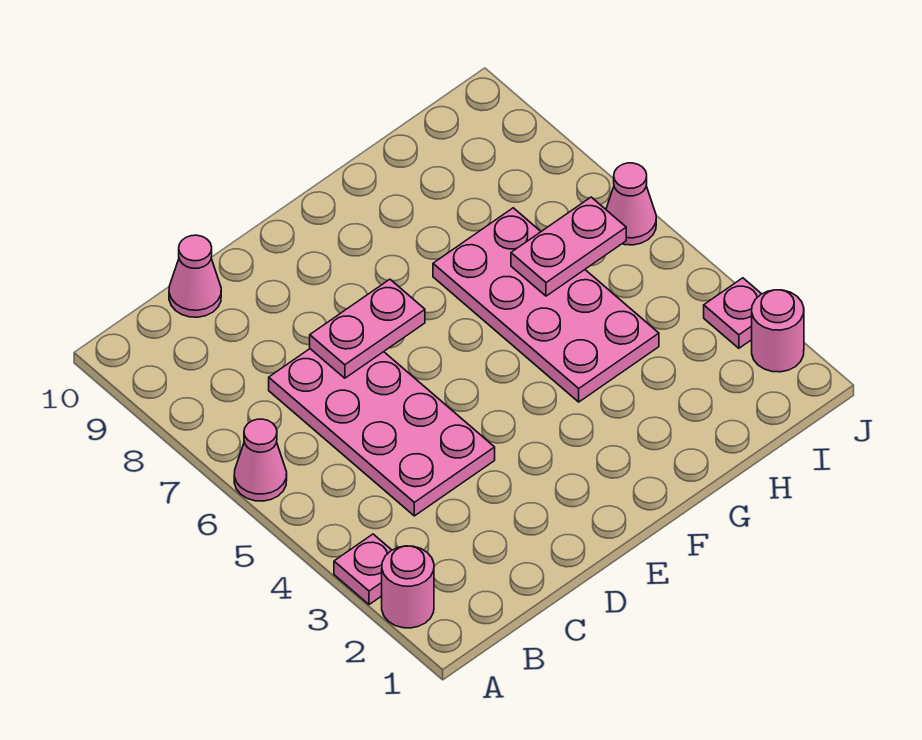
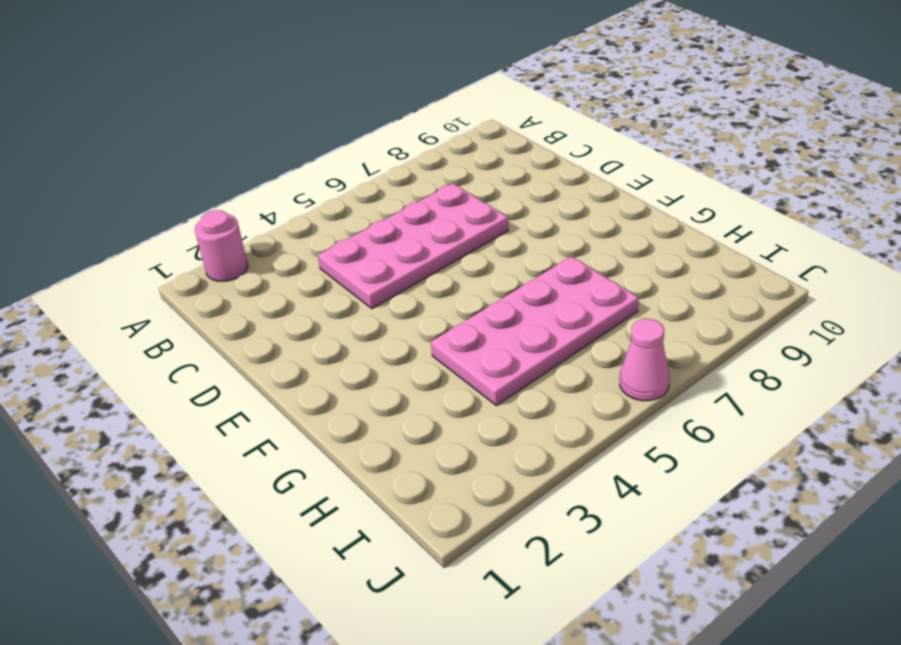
none -> pink 1x1 plate [334,534,392,605]
none -> pink 1x1 cone [234,419,287,501]

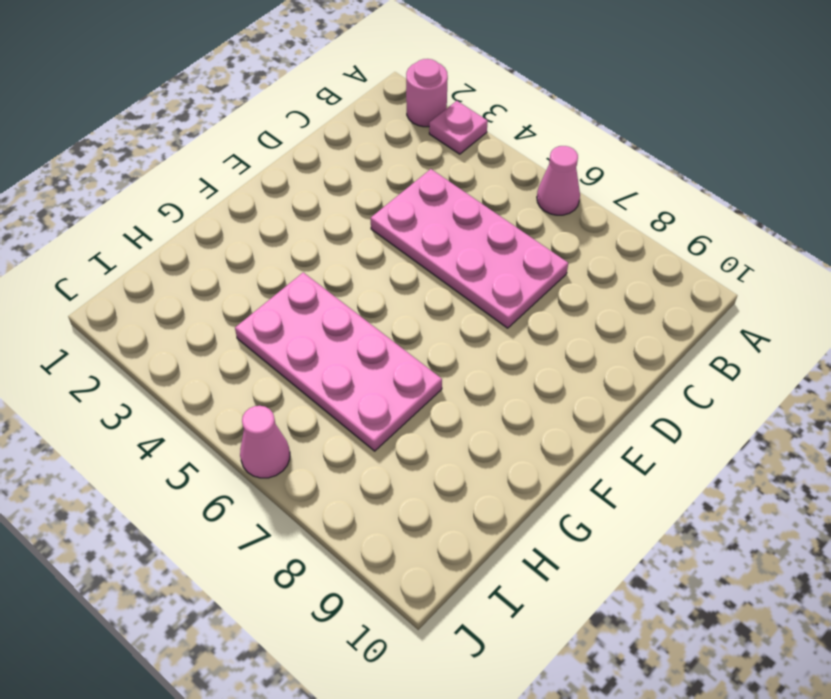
none -> pink 1x1 cone [169,235,221,317]
none -> pink 1x1 round brick [752,290,804,372]

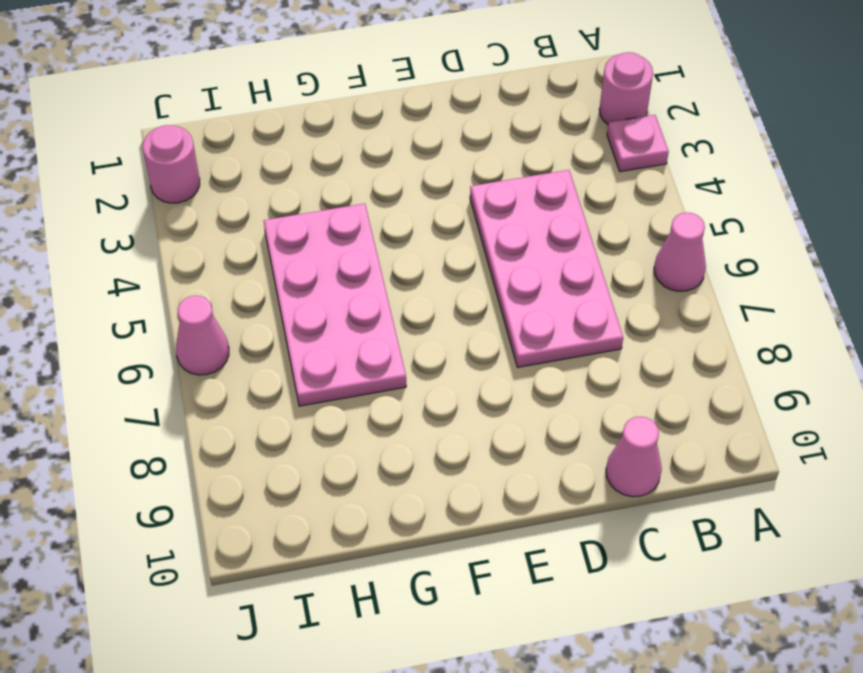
none -> pink 1x1 plate [704,278,761,348]
none -> pink 1x2 plate [310,279,425,378]

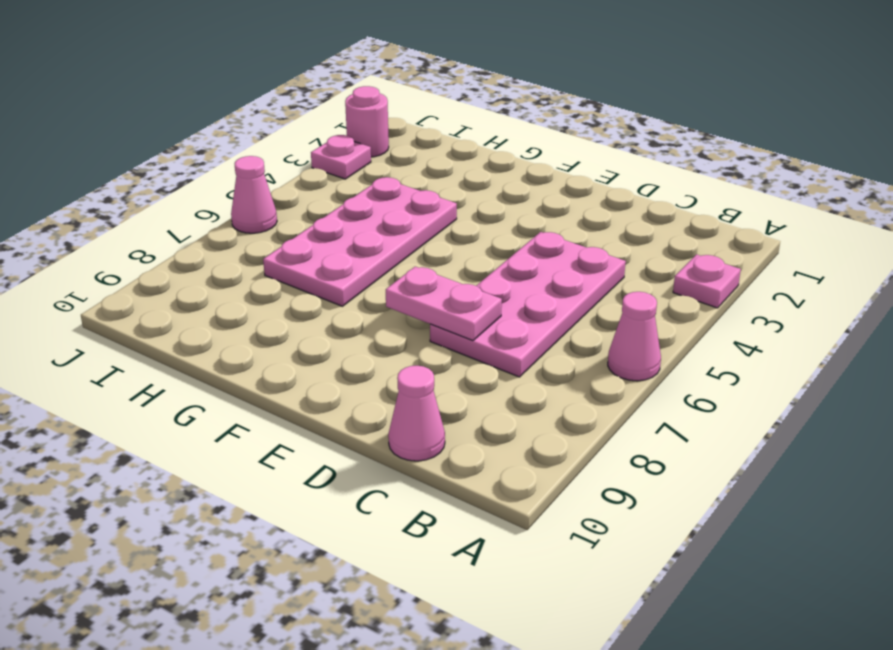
none -> pink 1x1 round brick [382,546,434,628]
none -> pink 1x2 plate [511,197,626,296]

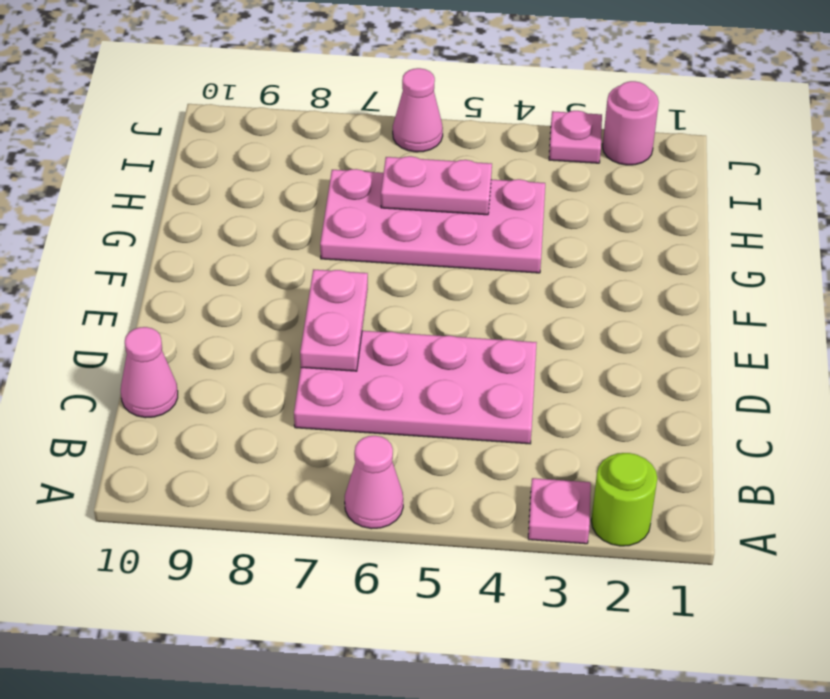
lime 1x1 round brick [591,453,657,546] -> pink 1x1 round brick [382,546,434,628]
pink 1x2 plate [381,156,492,215] -> pink 1x2 plate turned to [511,197,626,296]

